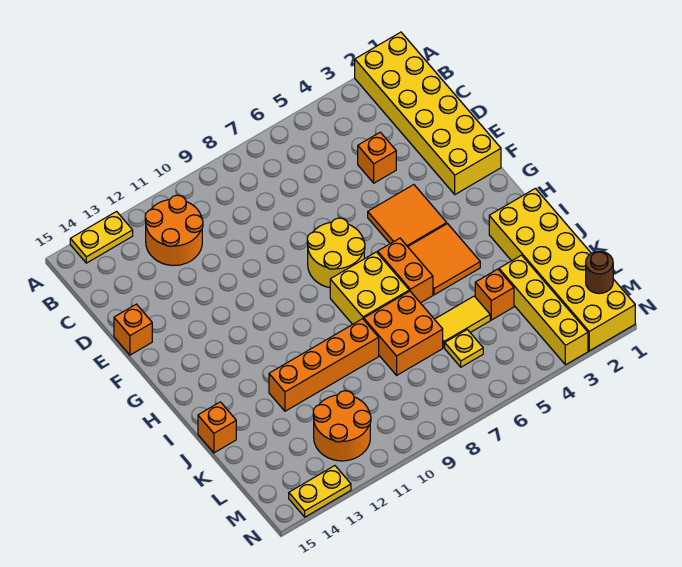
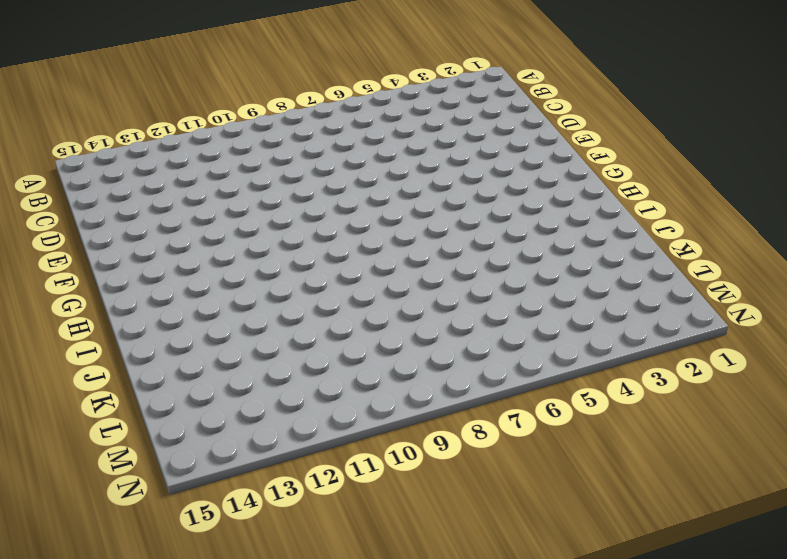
none -> yellow 2x6 brick [355,32,501,194]
none -> yellow 1x2 plate [70,212,133,263]
none -> orange 2x2 round brick [145,195,203,265]

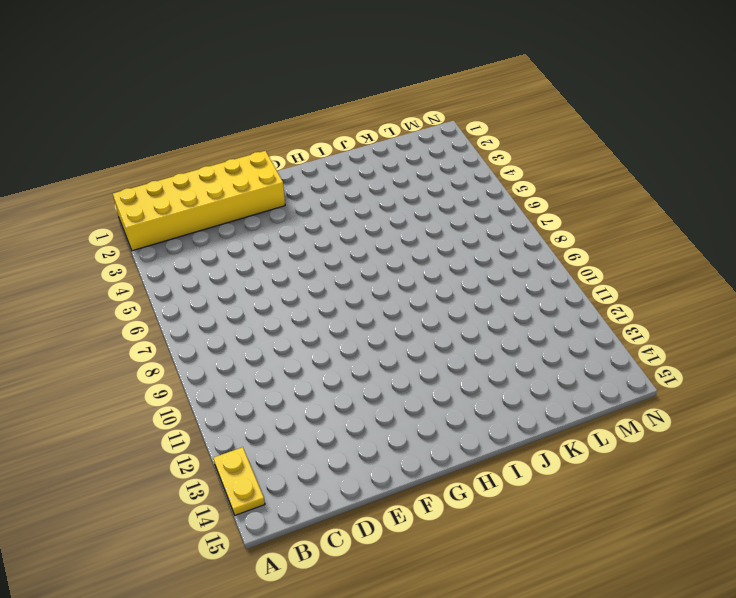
none -> orange 2x2 round brick [145,195,203,265]
none -> orange 1x1 brick [358,132,396,183]
none -> orange 1x1 brick [114,304,152,355]

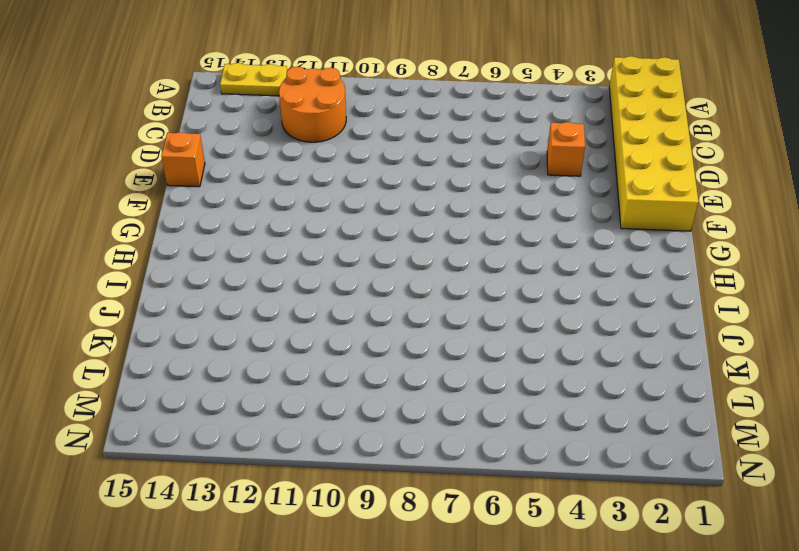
none -> orange 2x2 tile [368,185,447,247]
none -> yellow 2x2 round brick [307,218,365,288]
none -> orange 2x2 tile [408,224,480,295]

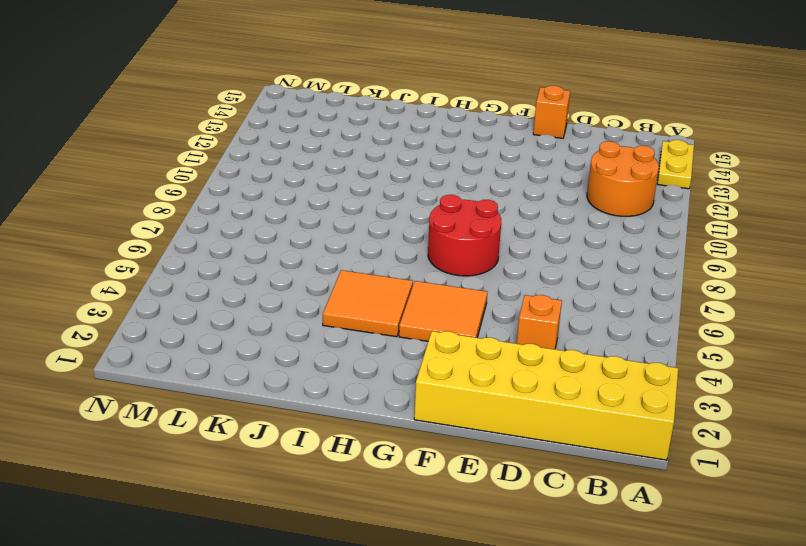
red 2x2 round brick [428,195,501,276] -> yellow 2x2 round brick [307,218,365,288]
none -> orange 1x2 brick [378,238,433,303]
none -> yellow 2x2 brick [330,252,409,324]
none -> yellow 2x6 brick [489,188,635,351]

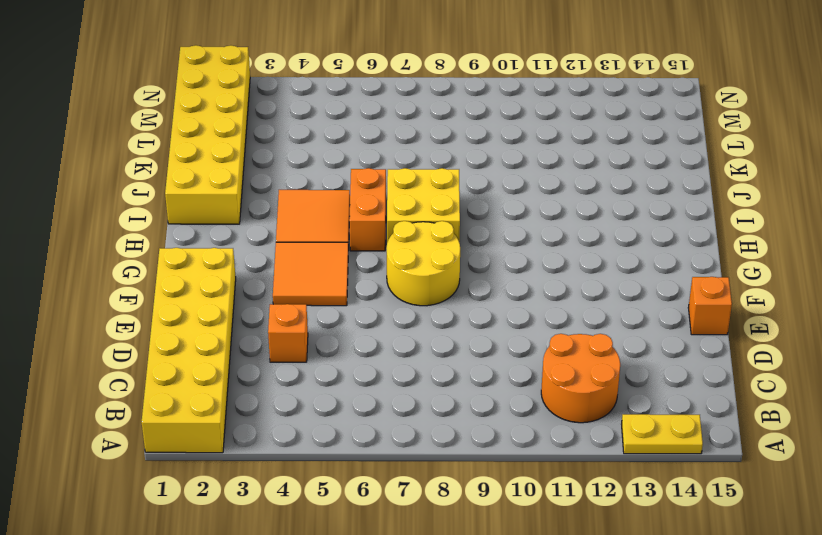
none -> orange 2x2 brick [364,291,443,375]
none -> orange 1x4 brick [269,319,379,411]
none -> orange 1x1 brick [198,402,236,453]

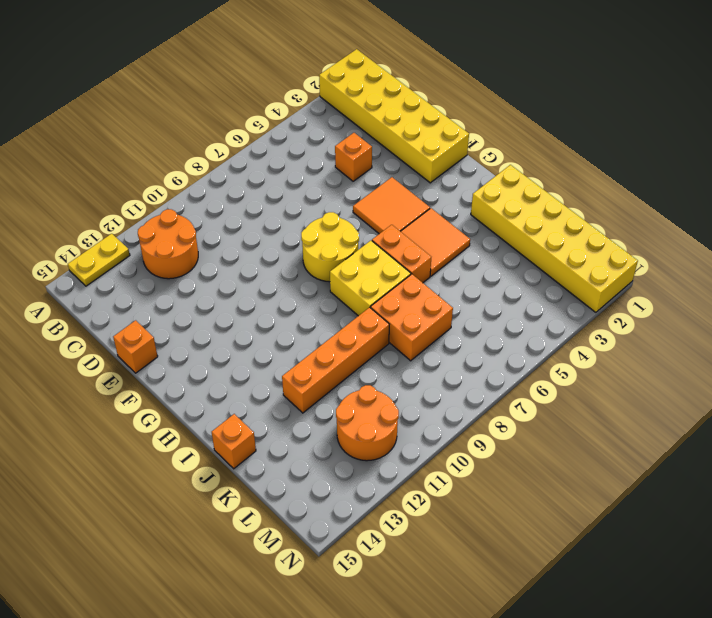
none -> yellow 1x4 brick [499,255,588,365]
none -> orange 1x1 brick [475,269,514,320]
none -> yellow 1x2 tile [435,296,490,348]

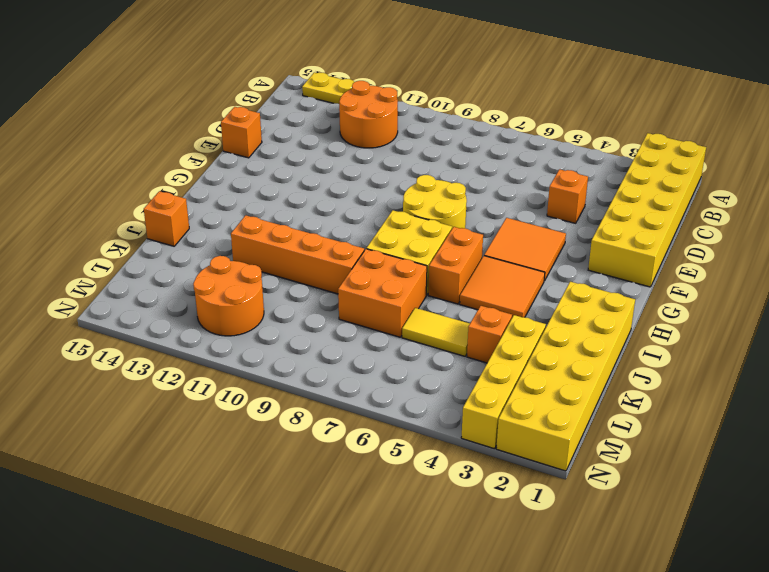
none -> yellow 1x1 plate [445,330,483,367]
none -> yellow 1x2 plate [289,466,351,517]
none -> brown 1x1 round brick [586,251,613,294]

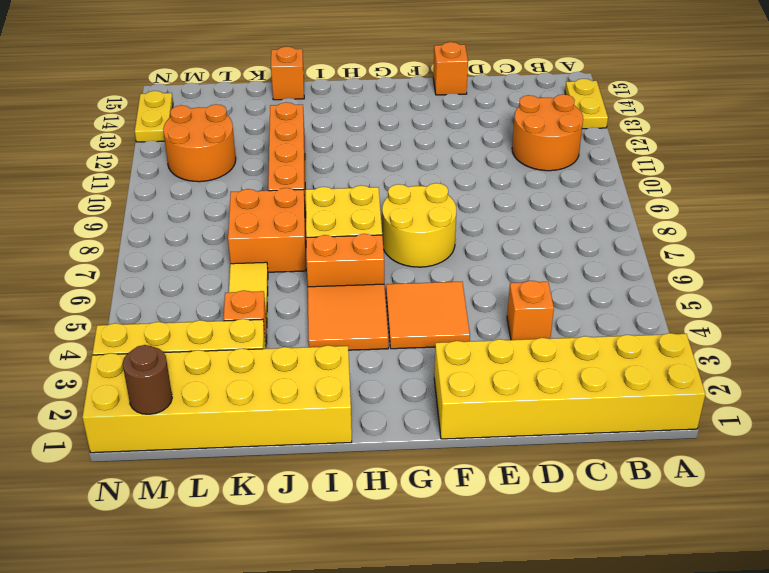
none -> yellow 1x1 plate [445,330,483,367]

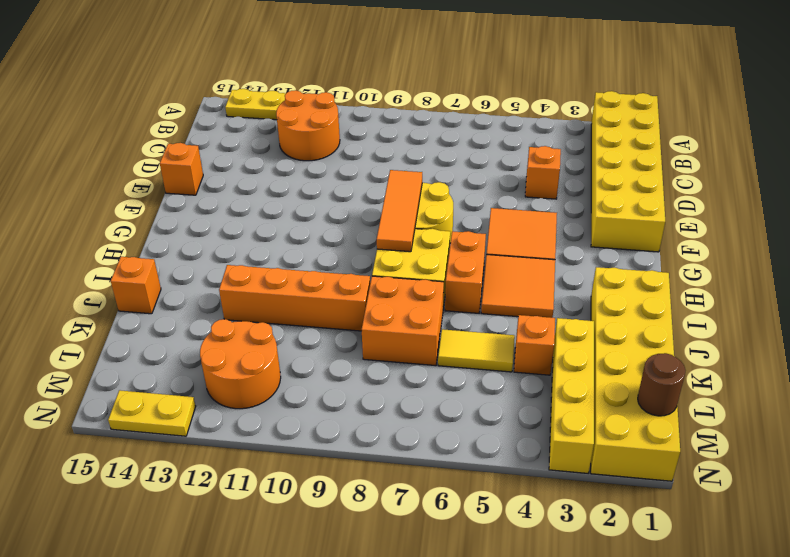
orange 1x3 tile [377,170,422,252] -> none
none -> yellow 1x1 plate [445,330,483,367]

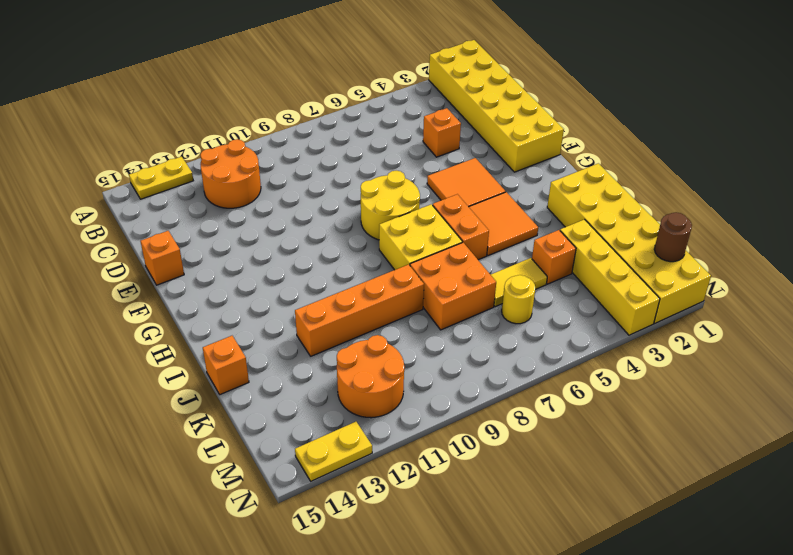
yellow 1x1 round brick [502,275,535,324] -> yellow 1x1 plate [445,330,483,367]

